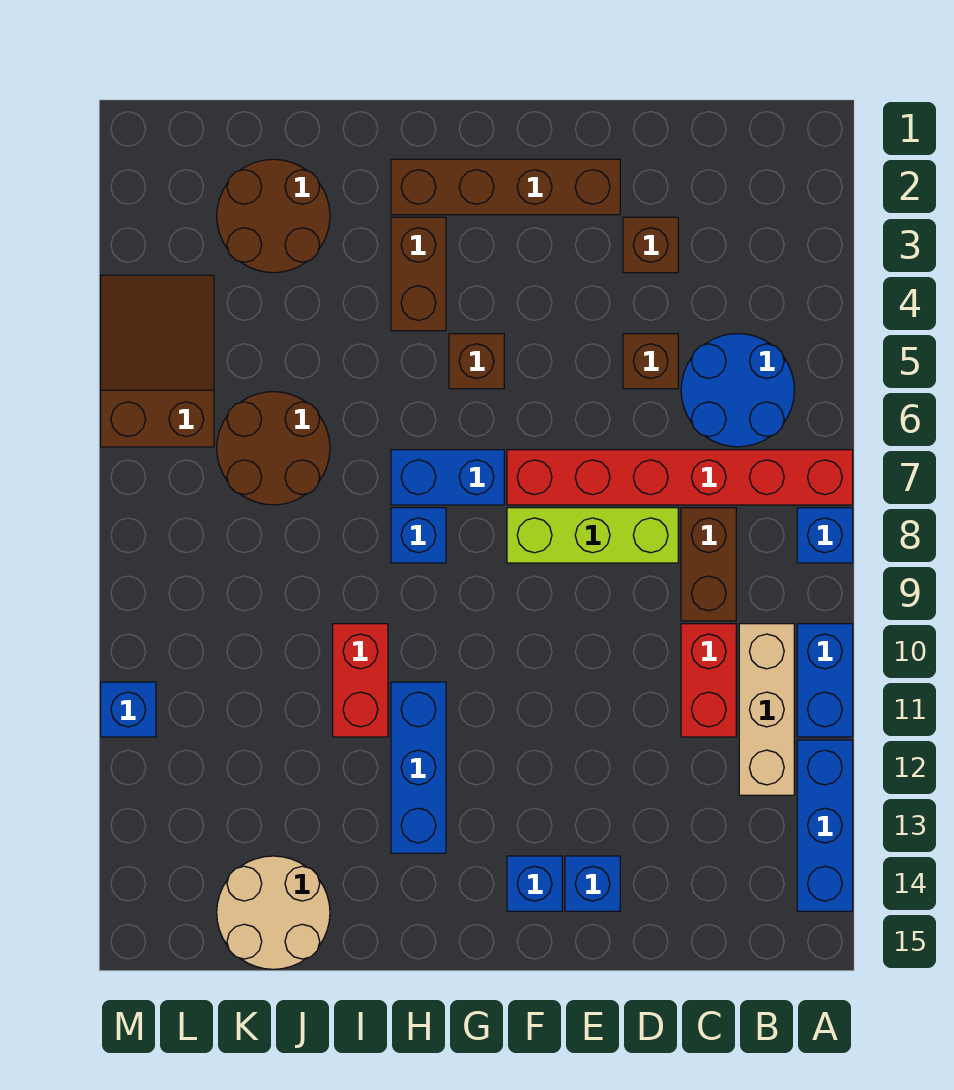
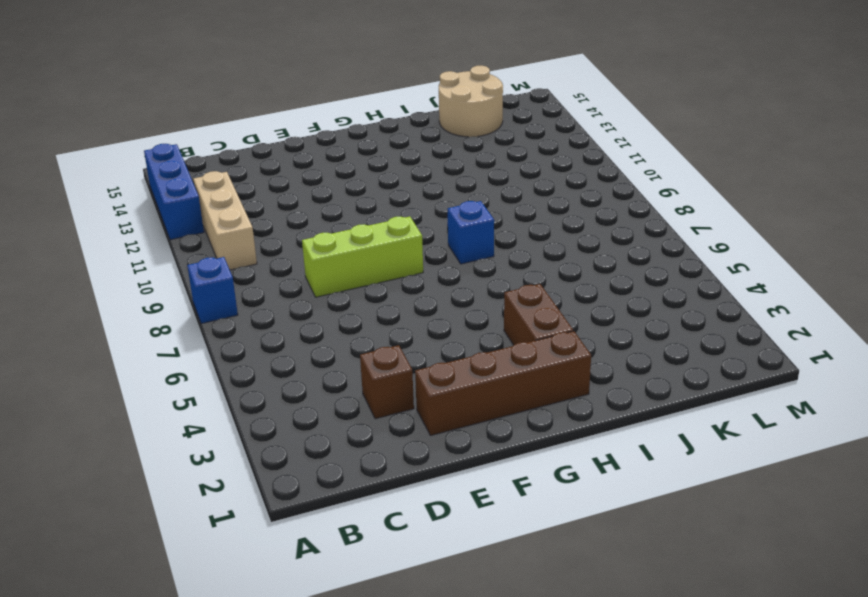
none -> red 1x6 brick [507,450,853,505]
none -> blue 1x2 brick [797,624,853,737]
none -> blue 2x2 round brick [681,334,794,447]

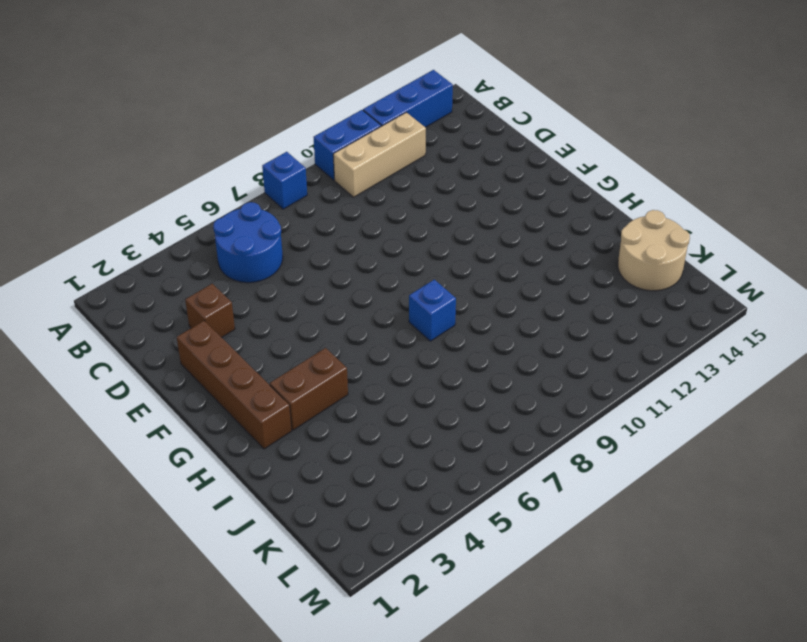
none -> red 1x6 brick [507,450,853,505]
none -> brown 1x2 brick [681,508,736,621]
none -> red 1x2 brick [681,624,736,737]

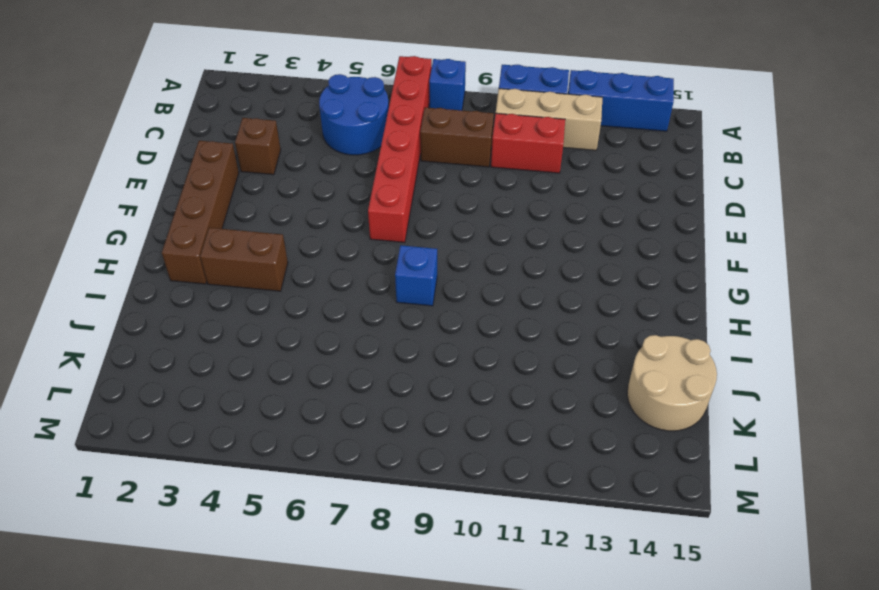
none -> brown 1x1 brick [623,334,678,389]
none -> lime 1x3 brick [507,508,678,563]
none -> blue 1x1 brick [565,856,620,911]

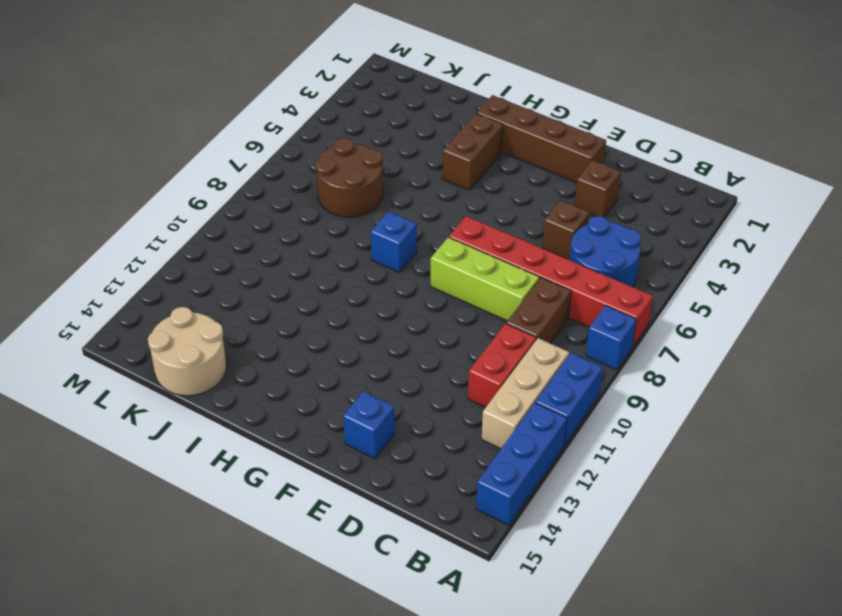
none -> blue 1x1 brick [507,856,562,911]
none -> brown 1x1 brick [449,334,504,389]
none -> blue 1x2 brick [391,450,504,505]

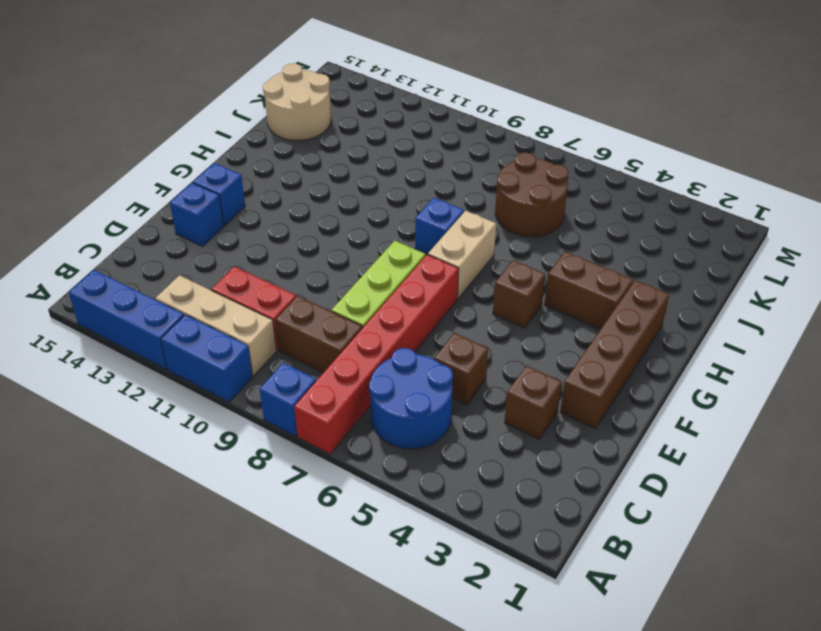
tan 1x2 brick [428,211,496,298] -> blue 1x2 brick [391,450,504,505]
none -> blue 1x3 brick [391,682,446,853]
none -> red 1x2 brick [333,624,388,737]
none -> brown 2x2 round brick [217,159,330,273]

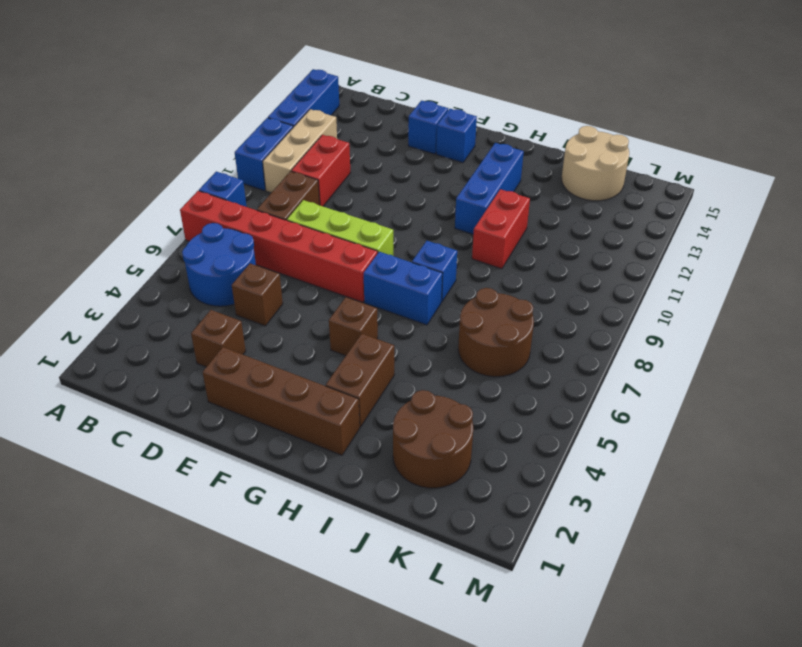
none -> brown 2x3 slope [101,275,214,447]
none -> blue 1x1 brick [101,682,156,737]

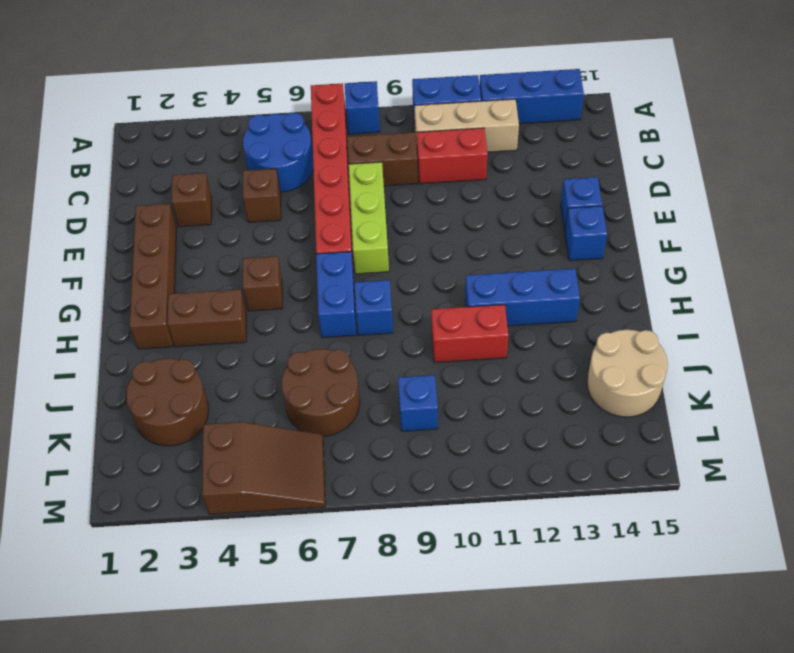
blue 1x1 brick [398,375,438,431] -> blue 1x1 brick moved to [101,682,156,737]
brown 2x3 slope [202,422,325,514] -> brown 2x3 slope turned to [101,275,214,447]

